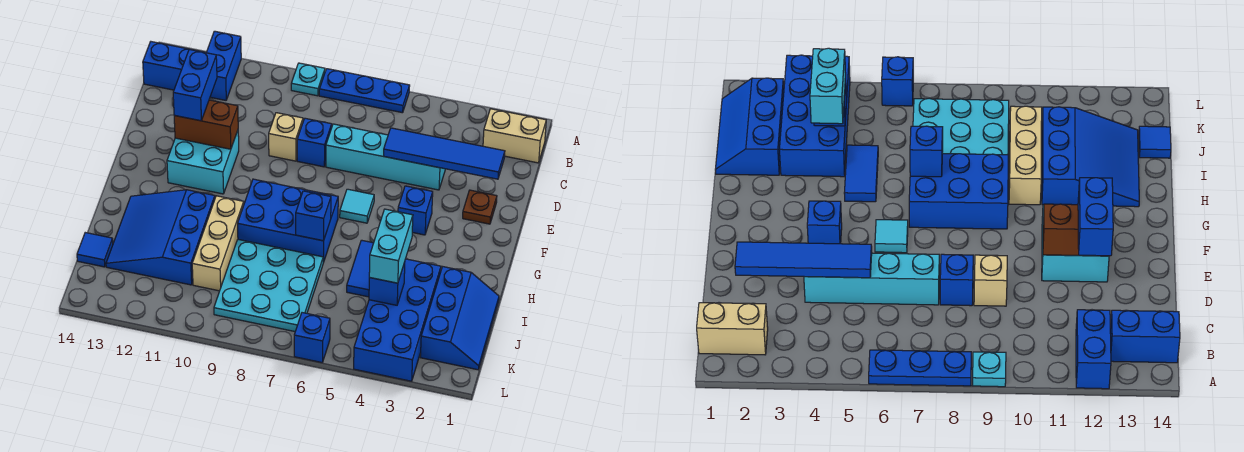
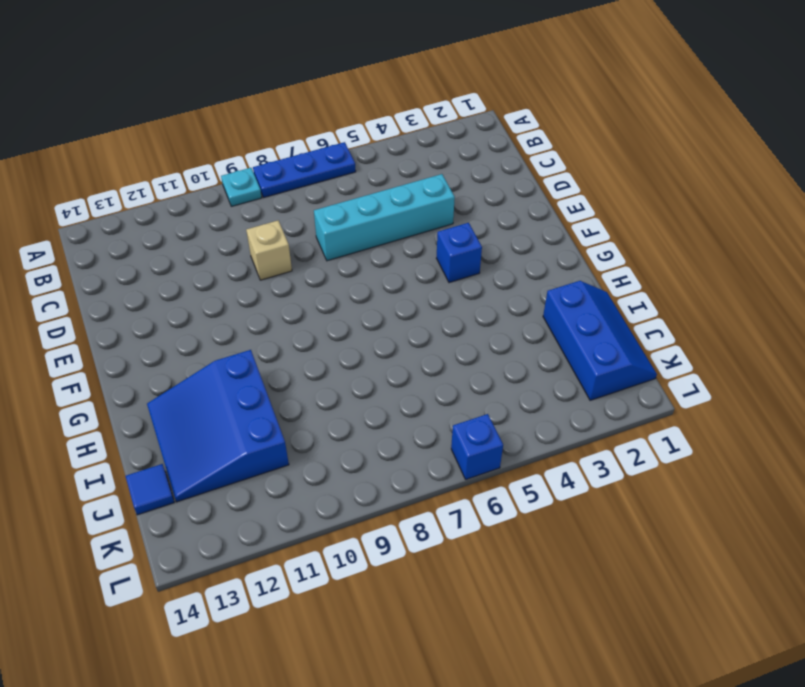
none -> blue 1x2 brick [206,31,241,100]
none -> tan 1x2 brick [483,109,546,163]
none -> blue 1x2 brick [143,42,202,90]

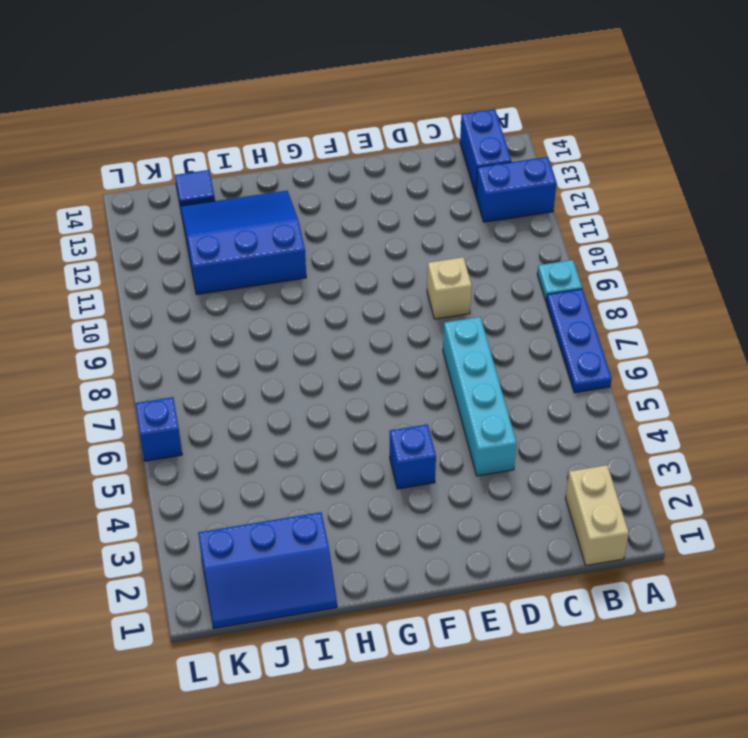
none -> blue 1x1 brick [297,118,332,167]
none -> brown 1x1 plate [463,190,497,224]
none -> cyan 2x2 brick [167,131,239,194]

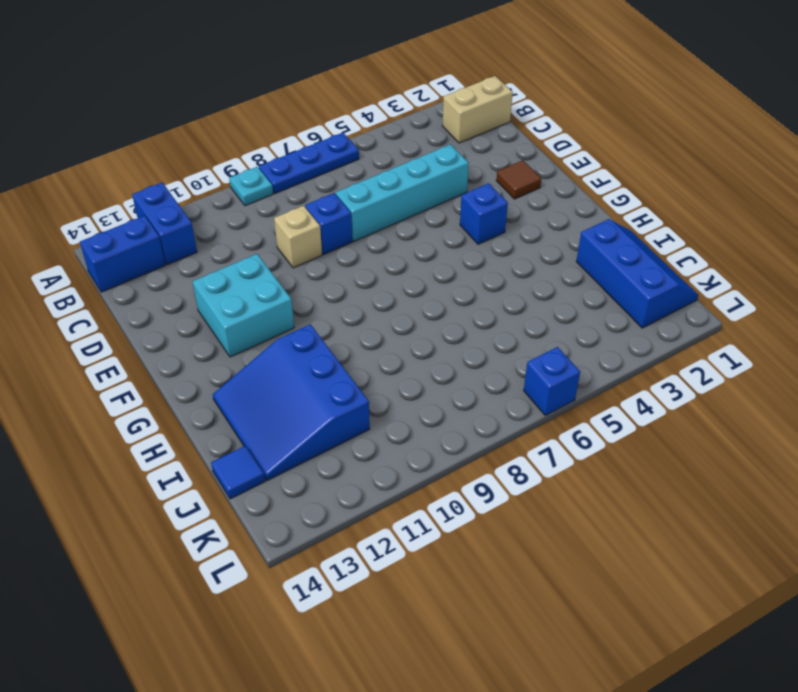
brown 1x1 tile [496,160,541,199] -> brown 1x1 plate [463,190,497,224]
none -> cyan 1x1 tile [340,189,374,223]
none -> blue 2x3 brick [238,179,338,263]
none -> blue 1x2 tile [347,240,373,297]

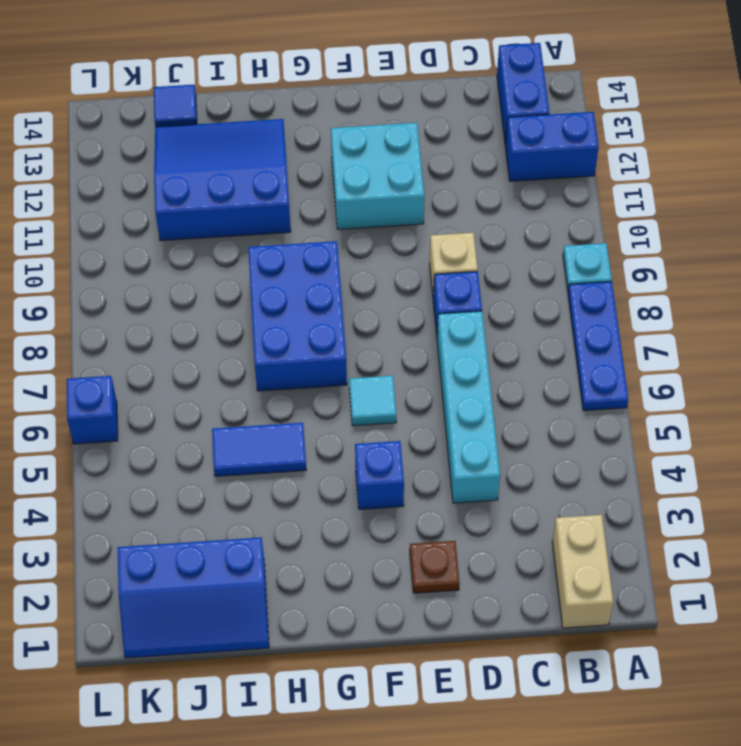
none -> tan 1x3 brick [192,196,244,291]
none -> blue 2x4 brick [354,259,441,381]
none -> cyan 3x3 plate [214,240,323,332]

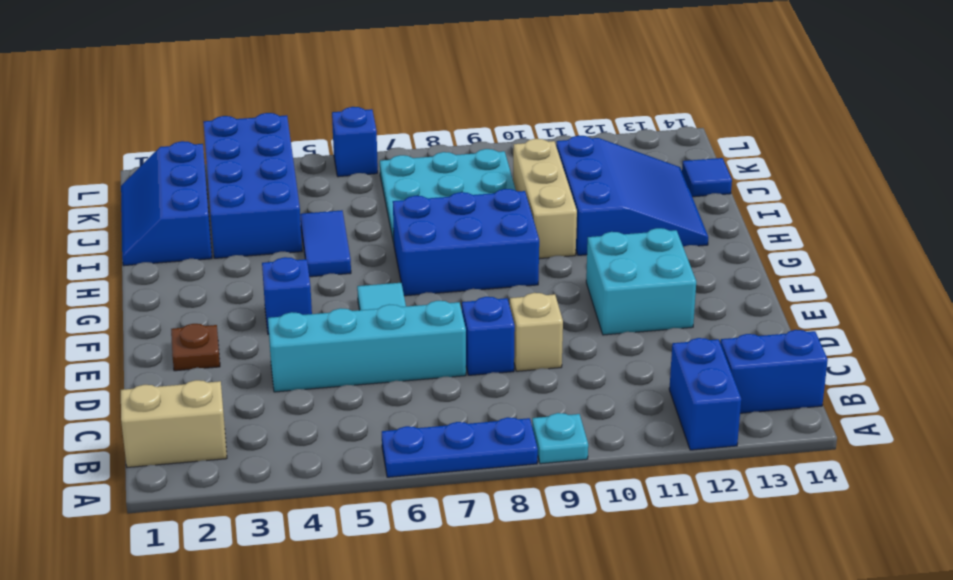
none -> blue 1x4 tile [384,128,505,179]
none -> brown 1x2 brick [174,100,238,149]
none -> blue 1x1 brick [296,191,331,241]

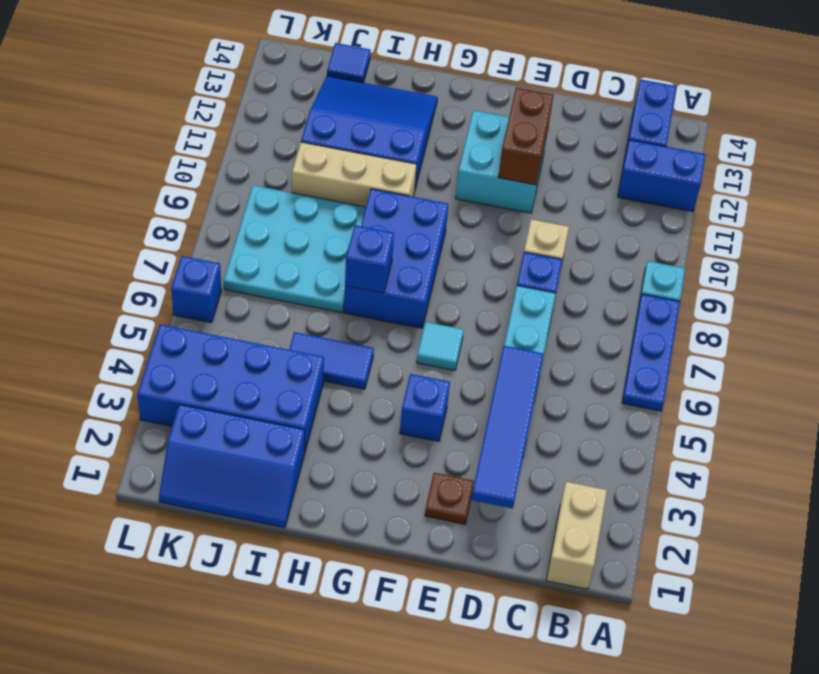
none -> blue 1x1 brick [369,262,405,305]
none -> blue 1x2 brick [173,49,217,121]
none -> cyan 1x2 brick [369,209,413,283]

